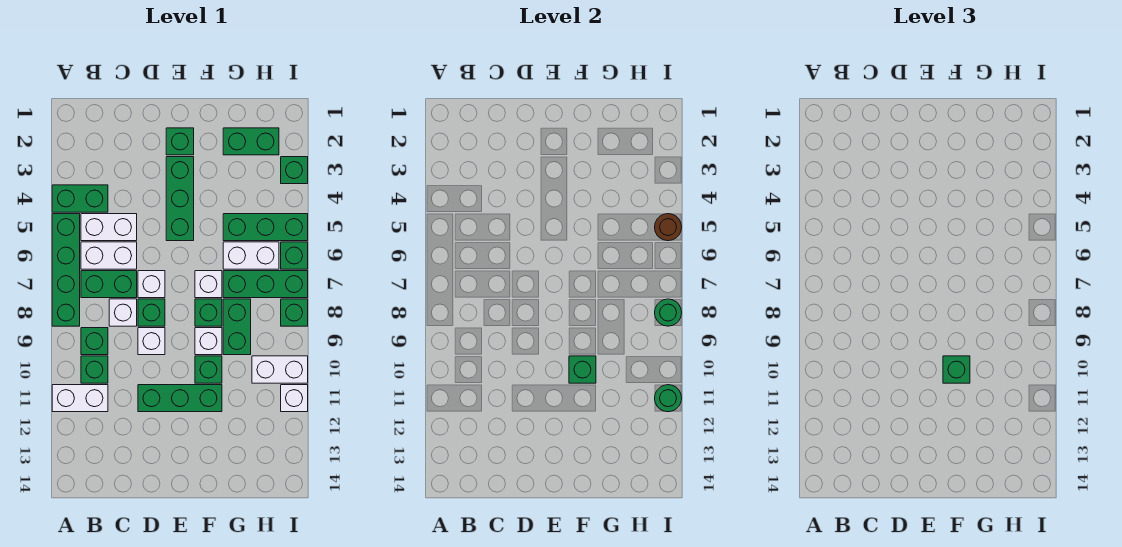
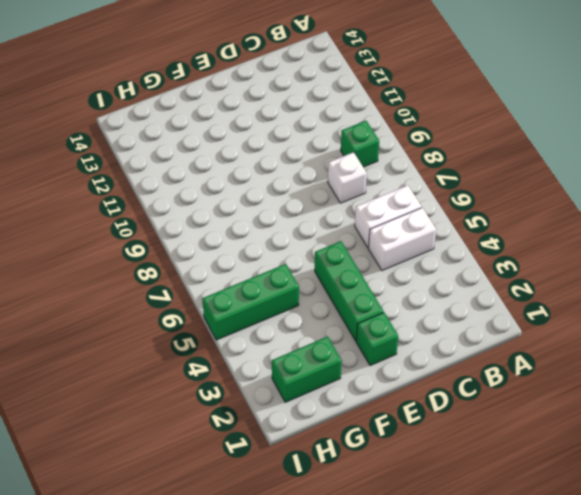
none -> green 1x2 brick [52,185,108,212]
none -> green 1x4 brick [52,214,80,326]
none -> white 1x2 brick [52,385,108,412]
none -> green 1x2 brick [81,271,137,298]

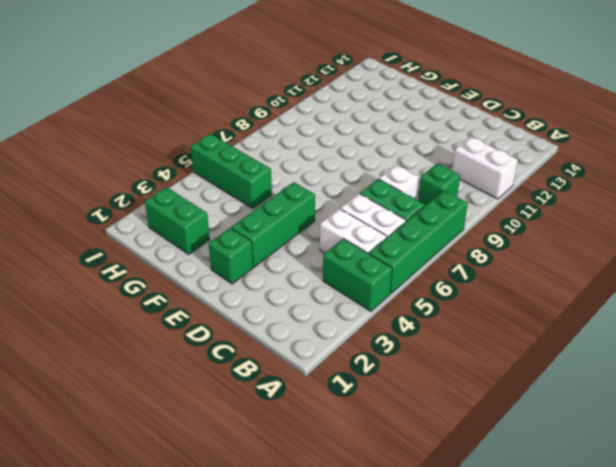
none -> green 1x1 brick [81,356,108,383]
none -> white 1x1 brick [138,271,165,298]
none -> green 1x1 brick [138,299,165,326]
none -> white 1x1 brick [138,328,165,355]

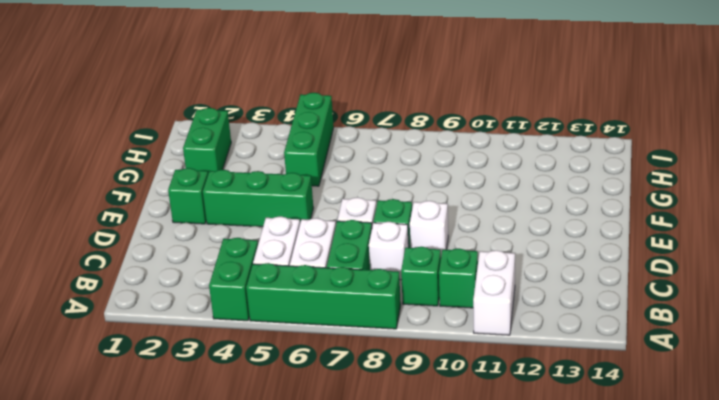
none -> green 1x3 brick [138,385,222,412]
none -> white 1x1 brick [195,271,222,298]
none -> green 1x1 brick [195,299,222,326]
none -> white 1x1 brick [195,328,222,355]

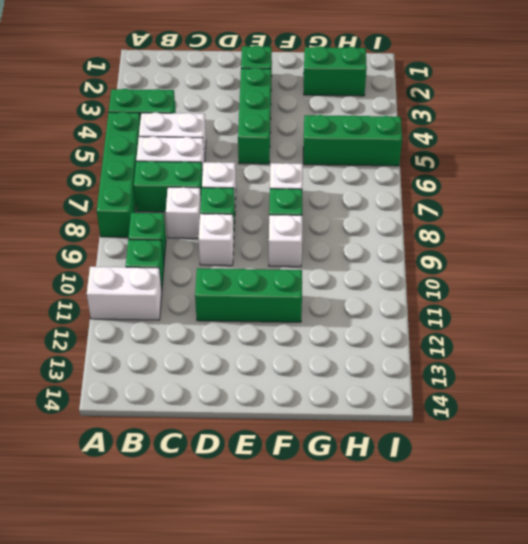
none -> green 1x1 brick [195,356,222,383]
none -> white 1x2 brick [223,242,279,269]
none -> green 1x3 brick [223,271,308,298]
none -> green 1x2 brick [223,299,251,355]

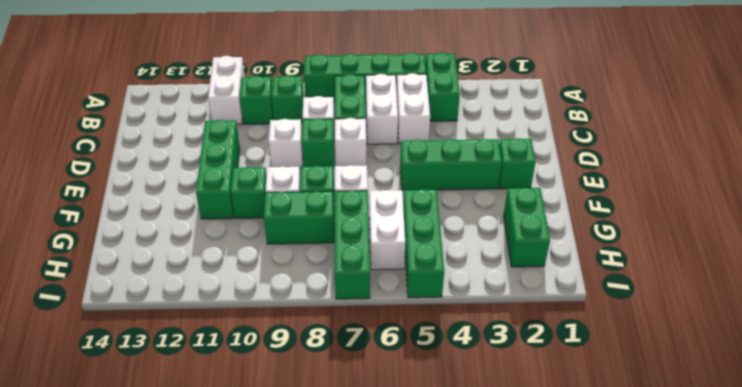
none -> white 1x2 brick [252,356,308,383]
none -> green 1x1 brick [281,157,308,184]
none -> green 1x1 brick [281,242,308,269]
none -> green 1x1 brick [281,299,308,326]

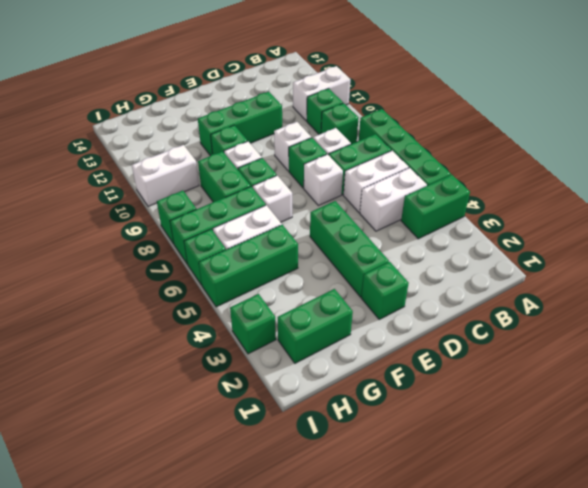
none -> white 1x1 brick [281,385,308,412]
none -> green 1x1 brick [569,356,596,383]
none -> brown 1x1 round brick [655,214,682,241]
none -> green 1x1 round brick [655,299,682,326]

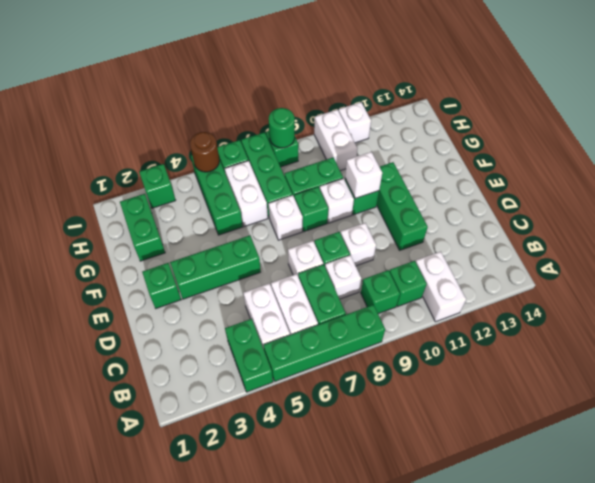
white 1x1 brick [345,152,382,198] -> green 1x1 brick [569,356,596,383]
none -> green 1x1 round brick [655,385,682,412]
none -> green 1x1 brick [943,356,970,383]

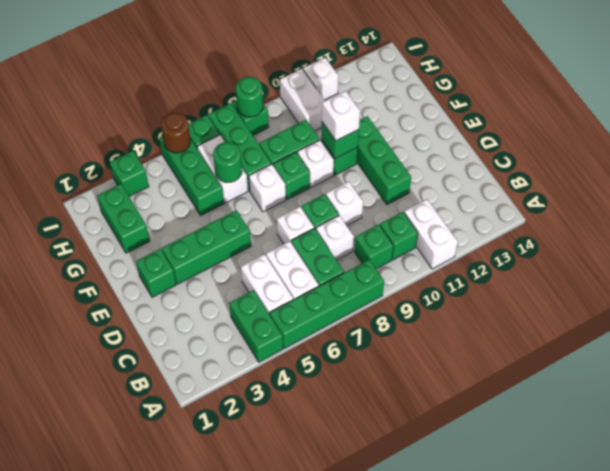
white 1x1 brick [322,91,360,141] -> green 1x1 brick [943,356,970,383]
green 1x1 round brick [213,142,242,182] -> green 1x1 round brick moved to [655,385,682,412]

